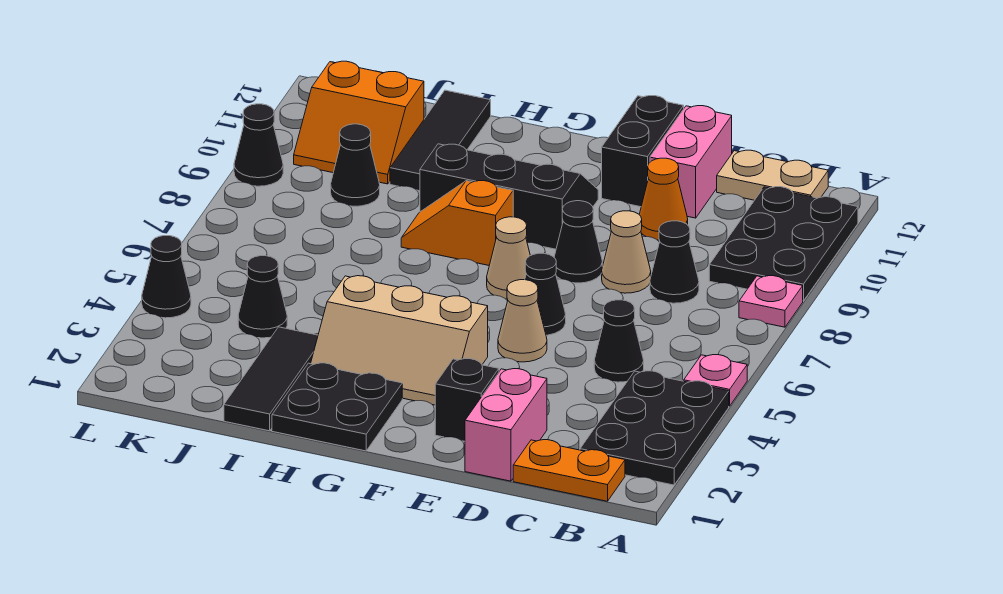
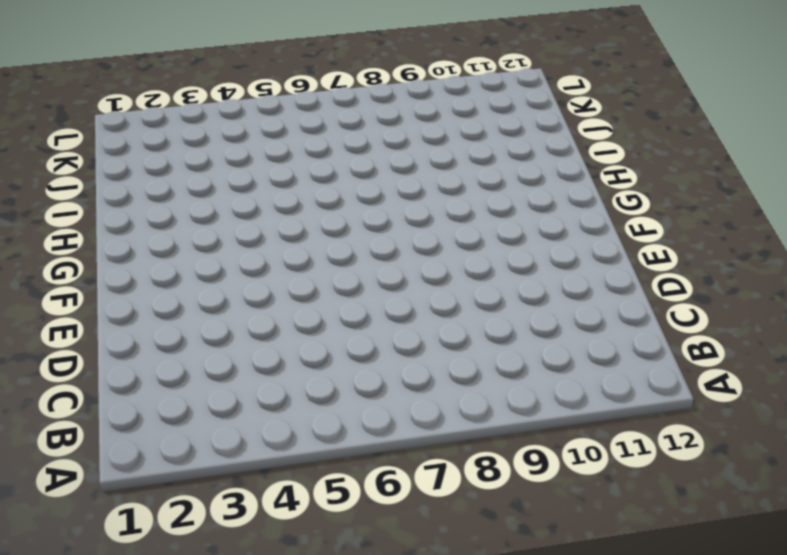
none -> black 2x3 plate [580,371,729,485]
none -> pink 1x1 plate [684,354,747,406]
none -> pink 1x1 plate [739,276,803,327]

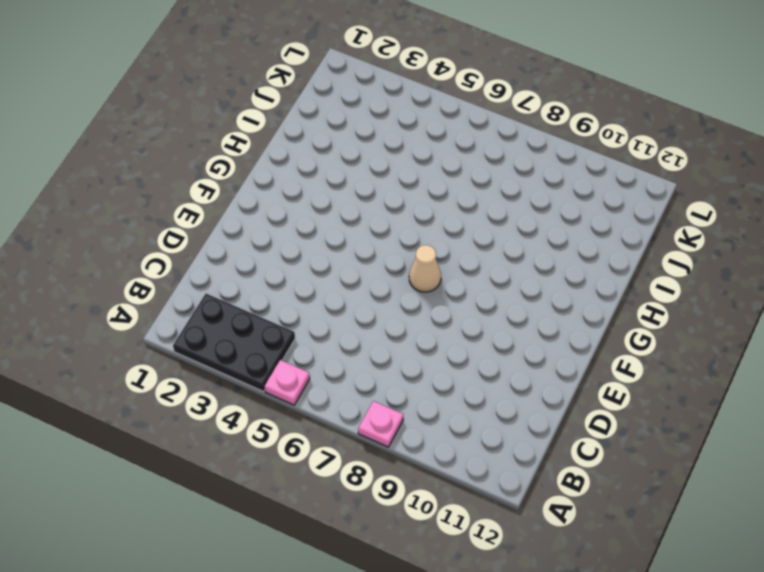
none -> black 2x3 plate [709,187,858,301]
none -> orange 1x2 plate [513,440,625,501]
none -> tan 1x2 plate [717,150,828,200]

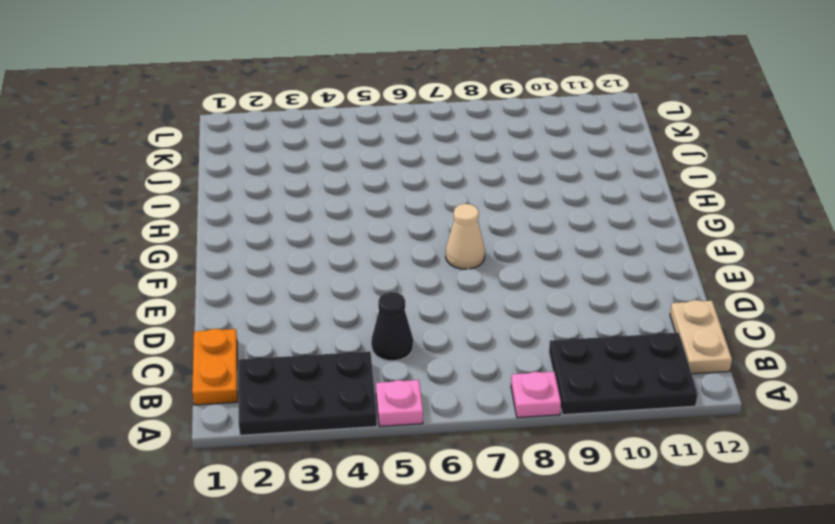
none -> black 1x1 cone [650,221,699,303]
none -> pink 1x2 brick [465,369,547,481]
none -> tan 1x1 cone [602,211,651,293]

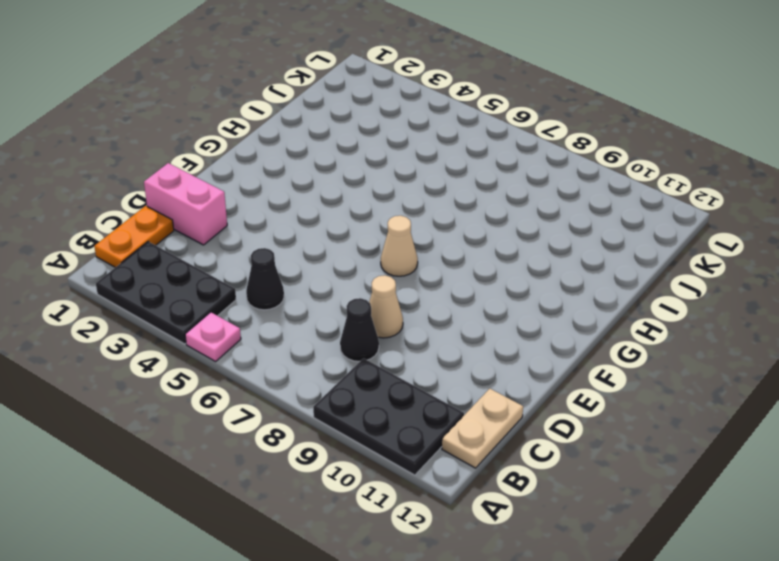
none -> pink 1x1 plate [739,276,803,327]
none -> orange 1x1 cone [639,158,688,240]
none -> pink 1x2 brick [650,106,732,218]

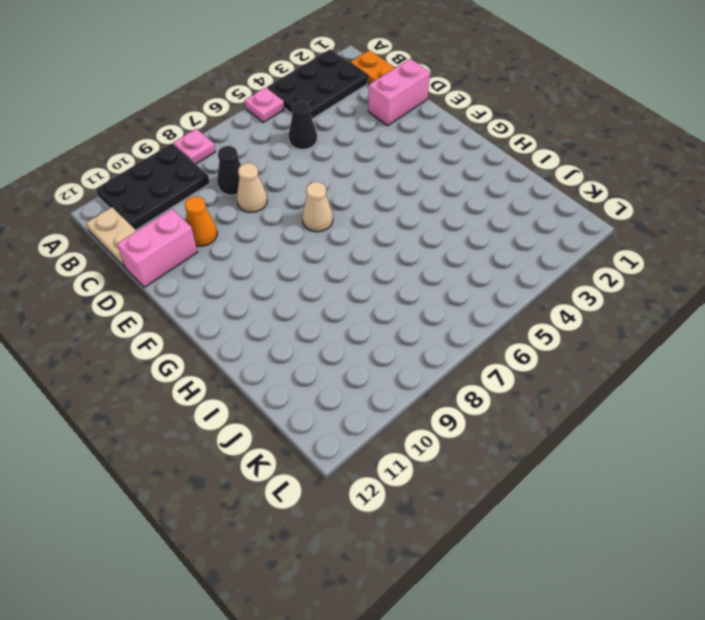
none -> black 1x1 brick [435,359,499,441]
none -> tan 1x1 cone [498,280,547,362]
none -> black 1x1 cone [525,253,566,335]

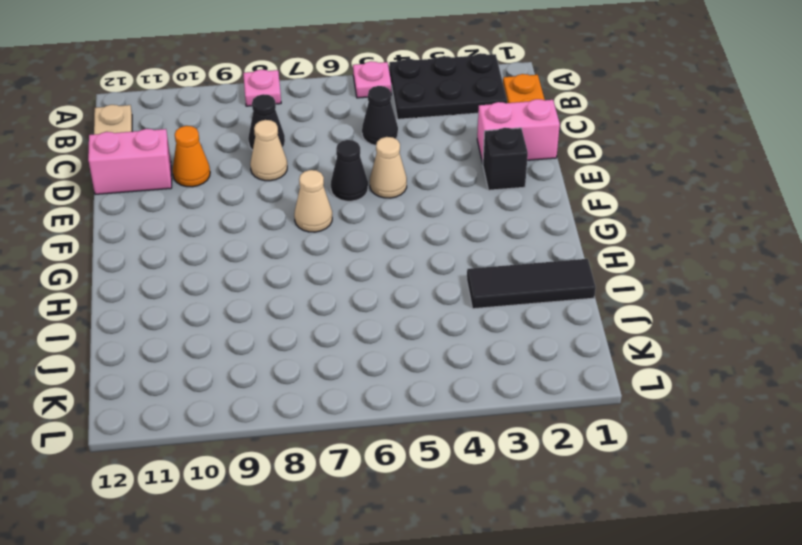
none -> black 2x3 plate [709,187,858,301]
none -> black 1x1 cone [554,201,602,283]
none -> black 1x2 brick [602,96,684,207]

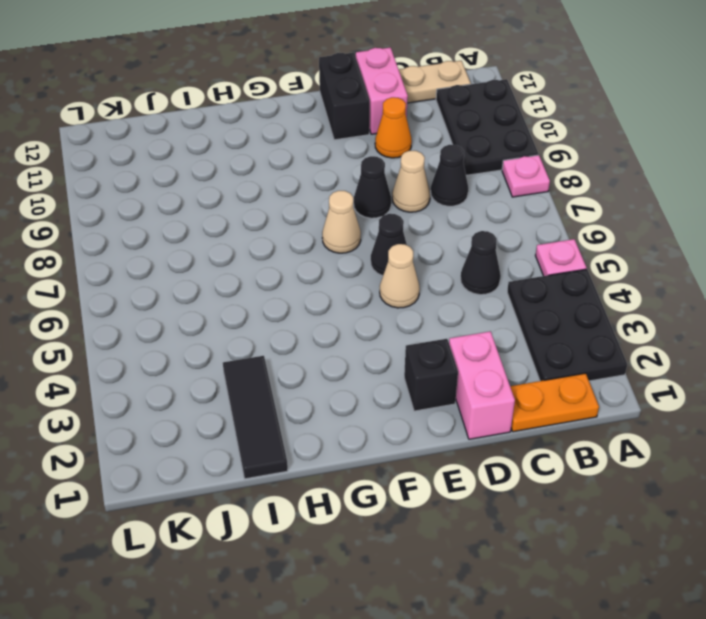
none -> tan 2x3 slope [311,276,488,405]
none -> black 2x3 slope [420,144,598,249]
none -> black 2x2 plate [272,363,402,451]

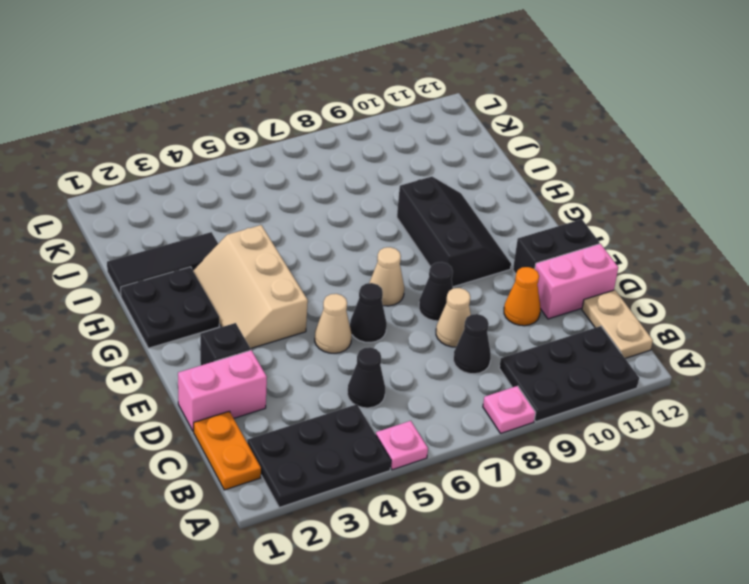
none -> orange 1x2 slope [401,181,513,265]
none -> black 1x3 tile [390,90,491,191]
none -> black 1x1 cone [238,256,287,338]

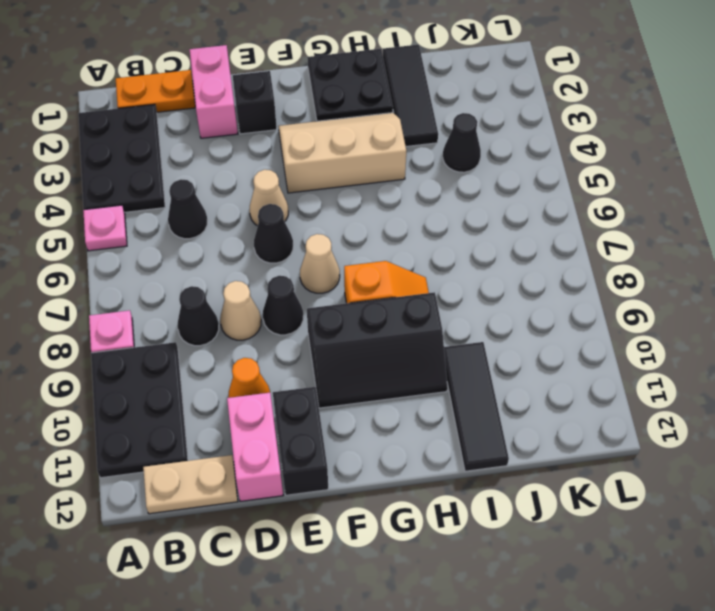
none -> black 1x1 cone [331,124,380,206]
none -> orange 2x2 slope [294,61,424,184]
none -> black 1x1 cone [142,236,191,318]

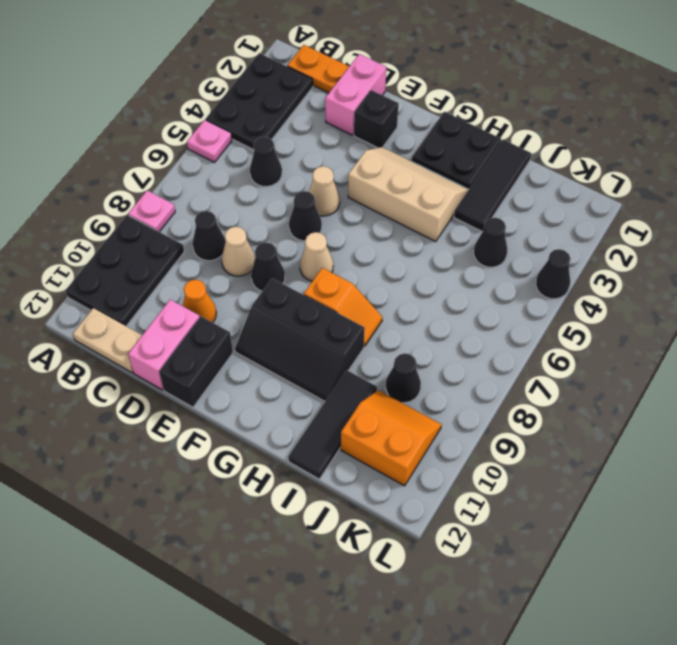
none -> black 1x1 cone [234,104,283,186]

